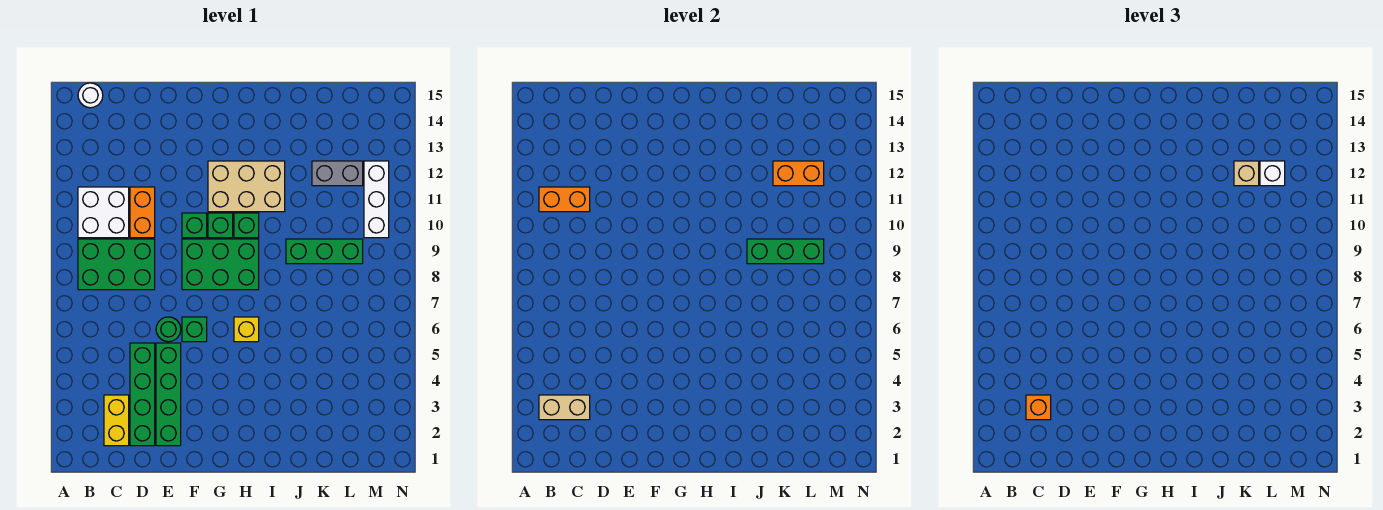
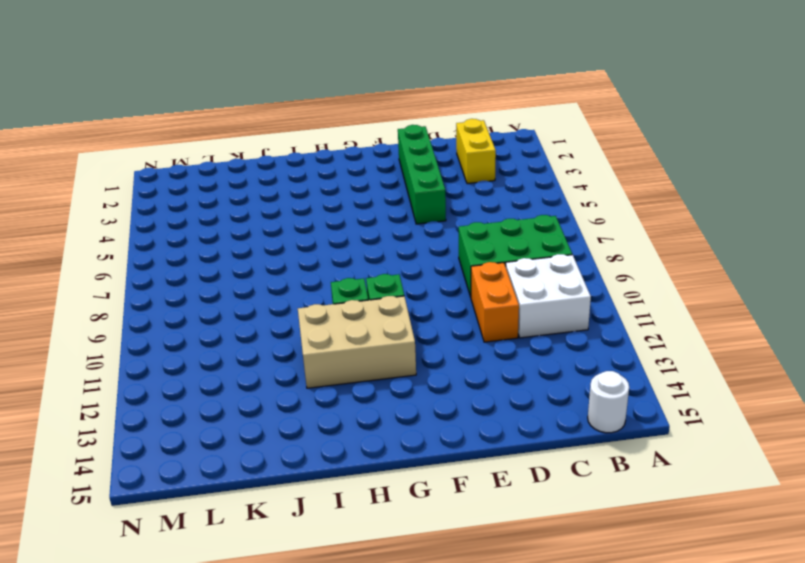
none -> green 1x4 brick [130,343,155,446]
none -> green 1x1 round brick [156,317,181,342]
none -> green 1x1 brick [182,317,207,342]

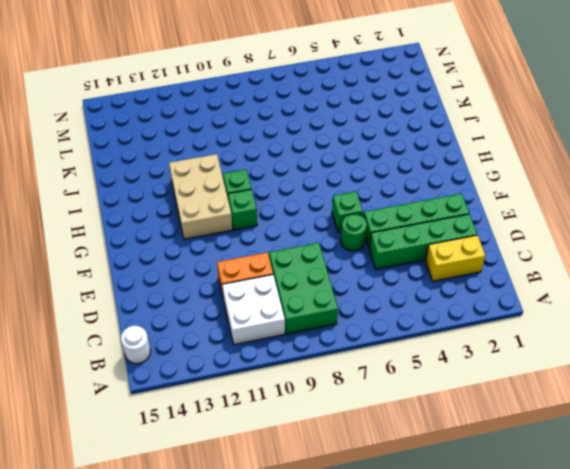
none -> green 2x3 brick [182,239,259,290]
none -> green 1x1 brick [182,213,207,238]
none -> yellow 1x1 brick [234,317,259,342]

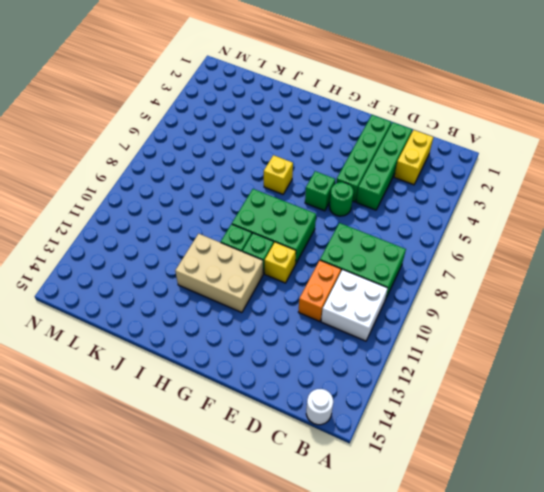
yellow 1x1 brick [265,242,296,283] -> green 1x1 brick [182,213,207,238]
none -> green 1x3 brick [286,239,363,264]
none -> grey 1x2 brick [312,161,363,186]
none -> white 1x3 brick [364,161,389,238]

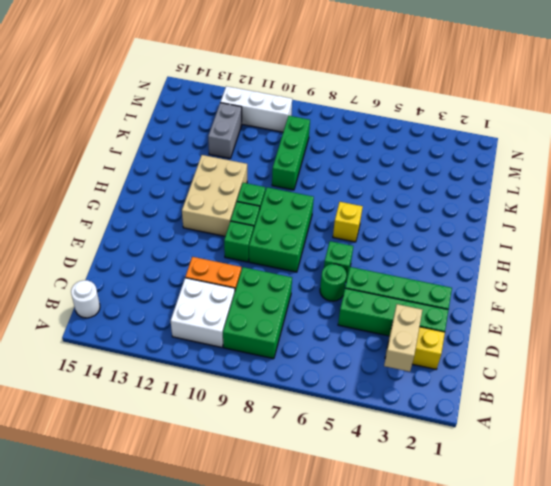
none -> orange 1x2 brick [539,187,590,212]
none -> green 1x3 brick [747,239,824,264]
none -> orange 1x2 brick [773,161,824,186]

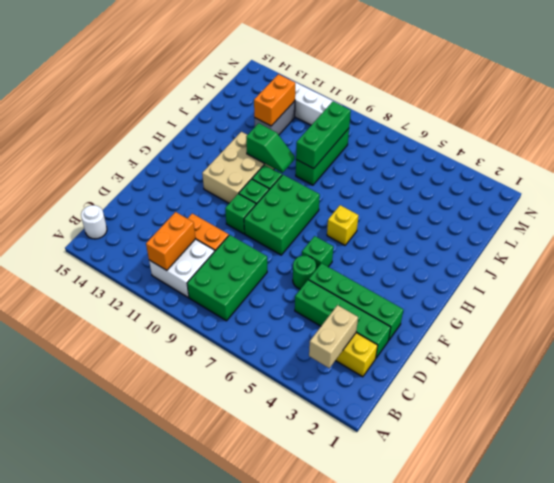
green 1x2 slope [246,123,295,173] -> none
none -> orange 1x1 brick [1026,395,1051,420]
none -> tan 1x1 brick [1234,161,1259,186]
none -> white 1x1 brick [1260,161,1285,186]

